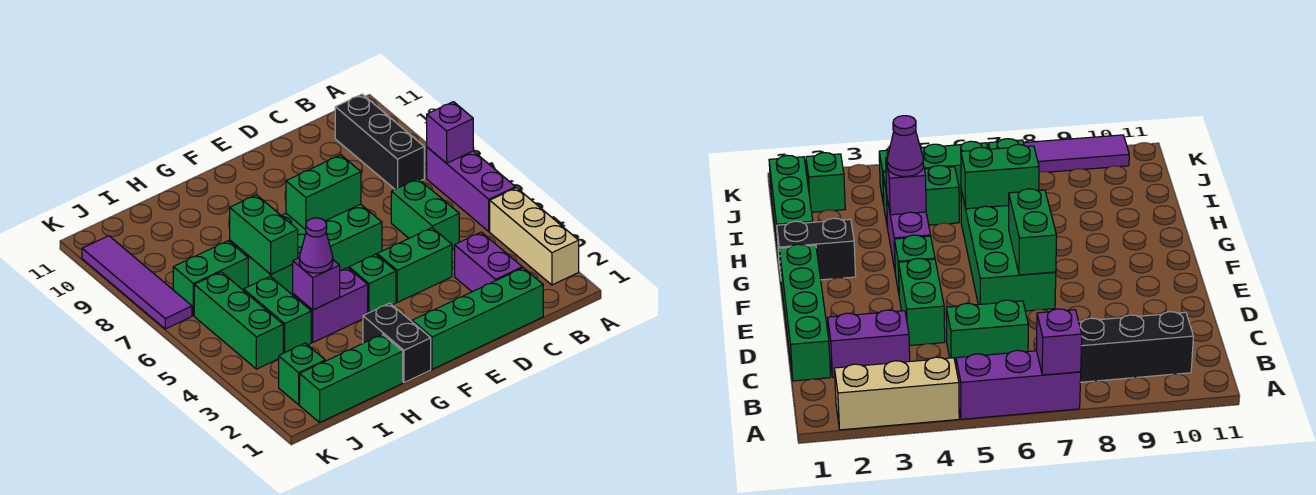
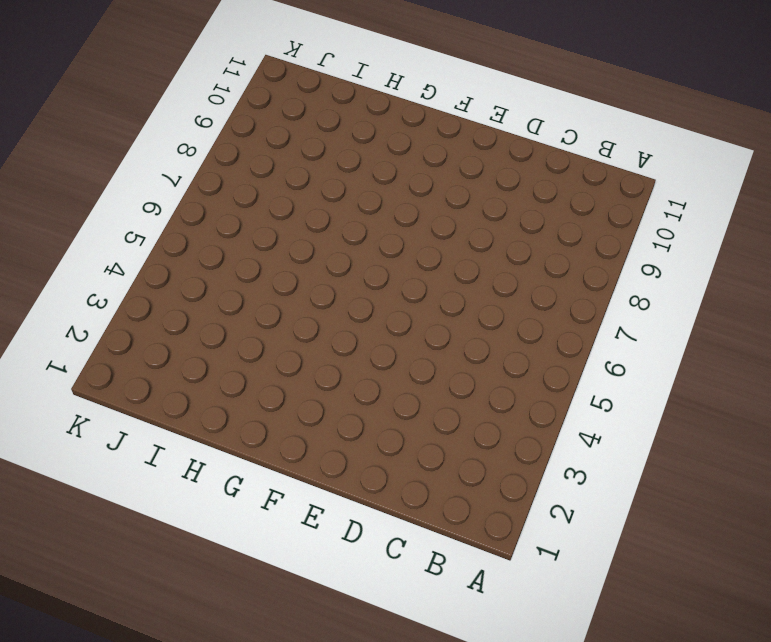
none -> tan 1x3 brick [490,188,579,285]
none -> purple 1x3 brick [427,147,516,231]
none -> black 1x3 brick [335,94,424,189]

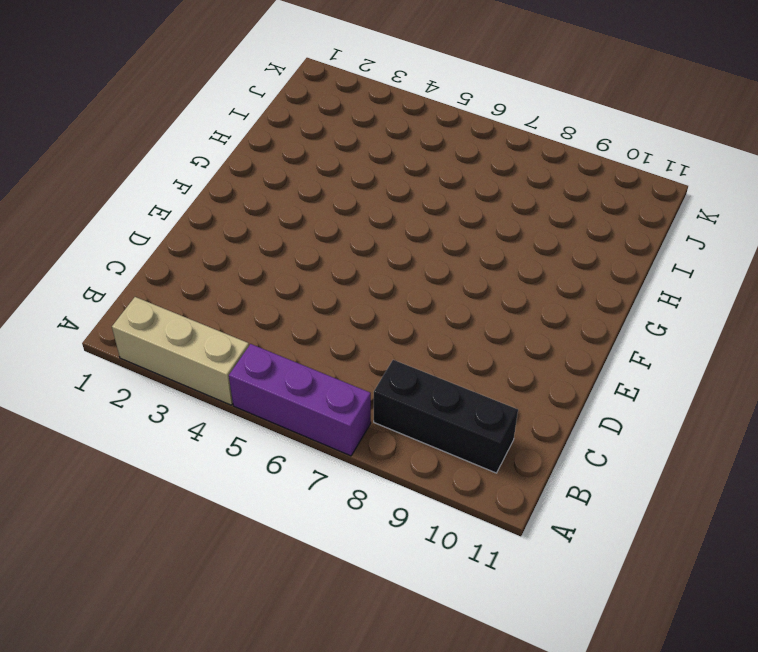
none -> green 1x4 brick [412,268,543,369]
none -> purple 1x2 brick [455,232,522,292]
none -> green 1x2 brick [391,179,459,249]

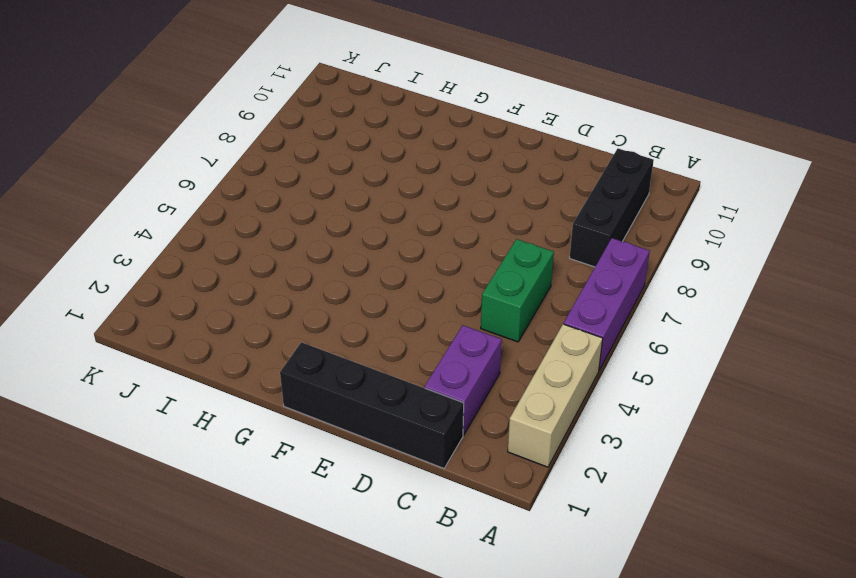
black 1x4 brick [280,342,464,468] -> green 1x4 brick [412,268,543,369]
none -> green 1x2 brick [377,228,452,302]
none -> green 2x4 brick [230,204,382,295]
none -> green 1x1 brick [349,254,396,313]

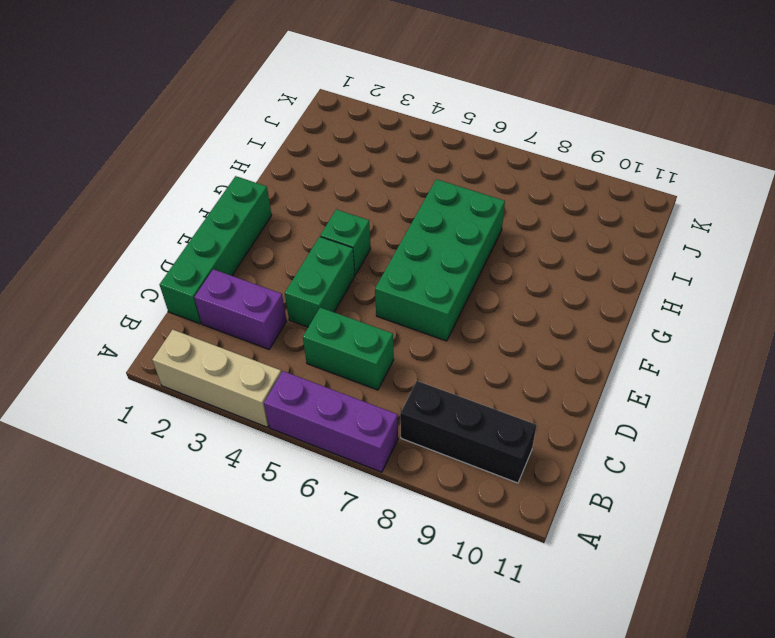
none -> black 1x2 brick [363,303,431,383]
none -> purple 1x2 brick [293,268,368,342]
none -> green 1x3 brick [300,334,403,422]

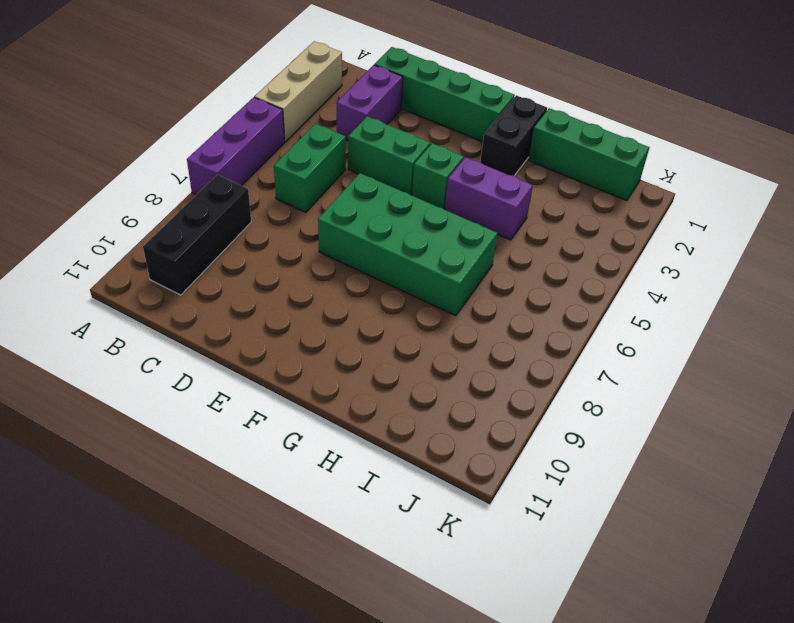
none -> green 1x2 brick [244,276,311,353]
none -> green 1x2 brick [173,241,248,316]
none -> green 1x1 brick [279,343,325,405]

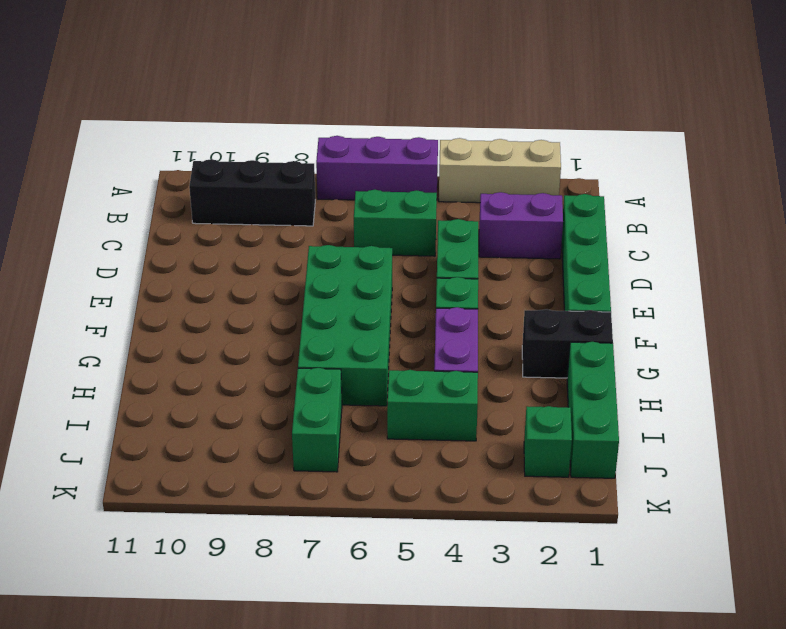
none -> green 1x3 brick [194,272,283,369]
none -> purple 1x4 tile [82,236,192,329]
none -> purple 1x1 brick [427,102,473,163]

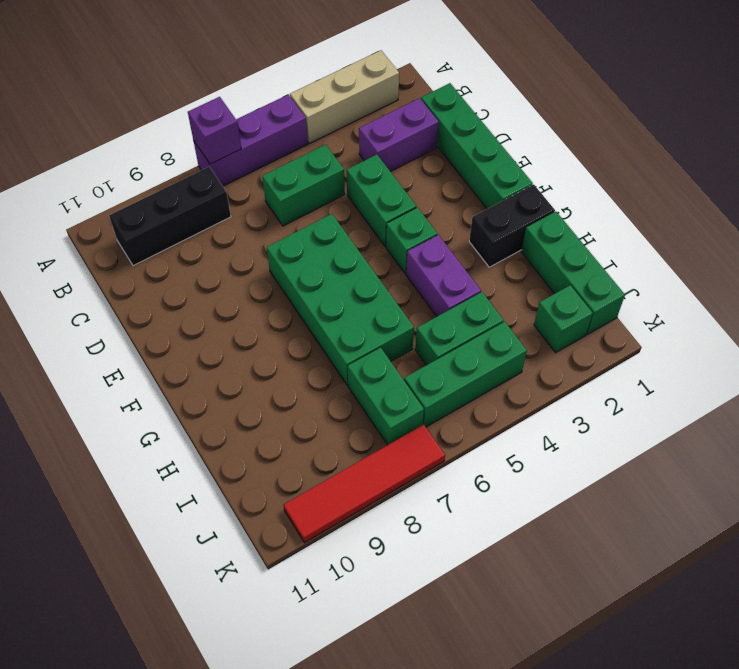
red 1x4 tile [283,425,445,543] -> purple 1x4 tile [82,236,192,329]
none -> green 1x2 brick [286,155,361,230]
none -> purple 1x1 brick [293,258,340,310]
none -> green 1x2 brick [230,195,298,274]

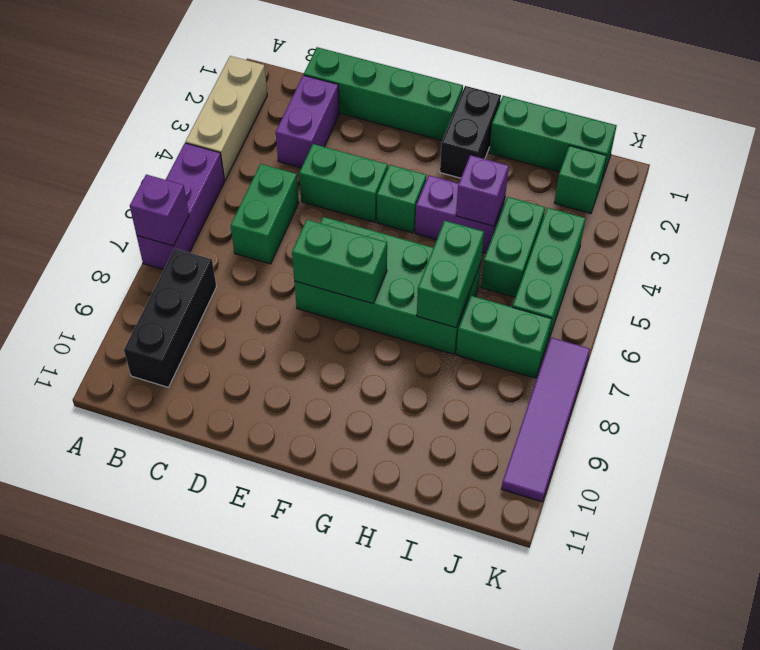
none -> purple 1x1 cone [299,218,333,273]

